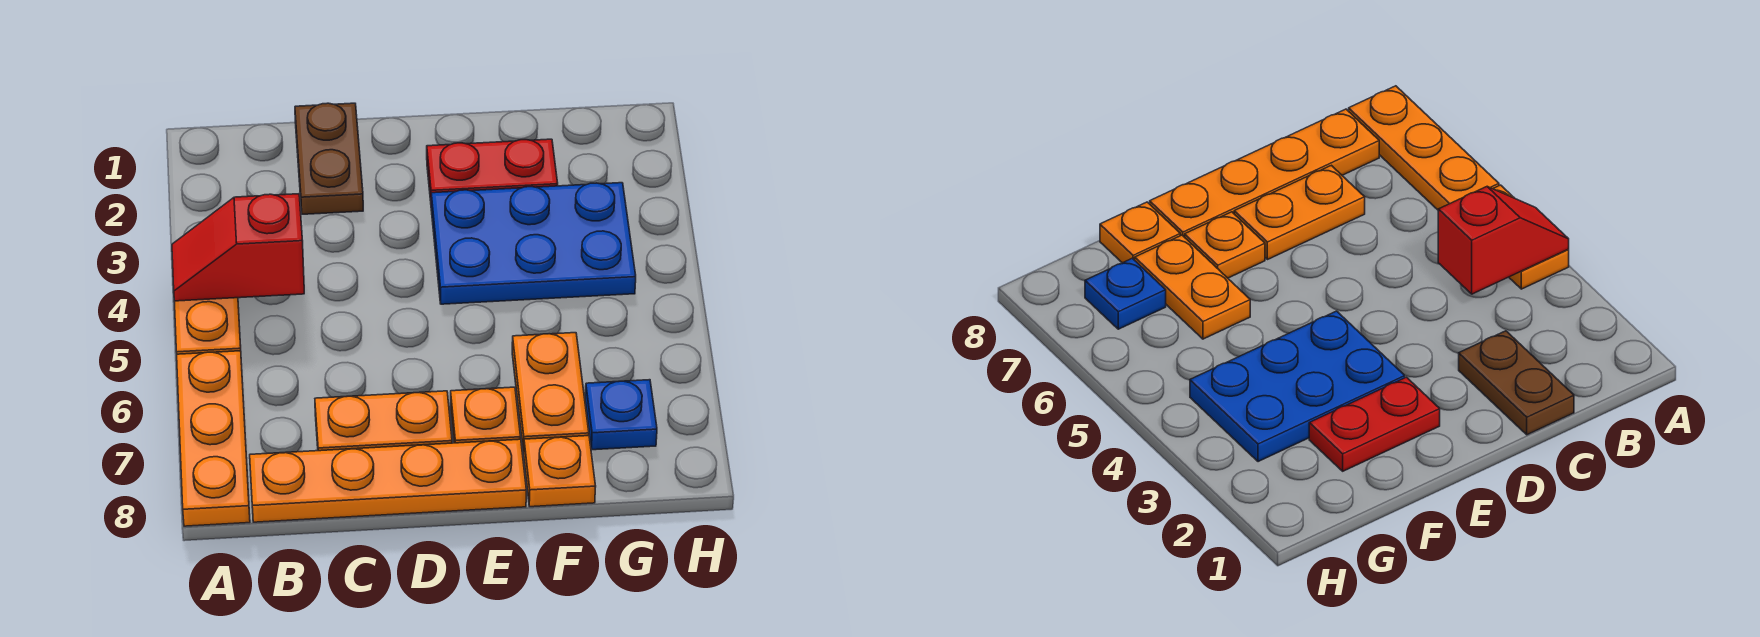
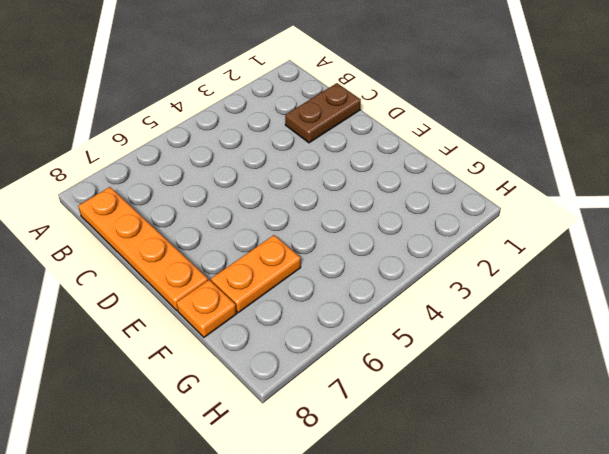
none -> orange 1x2 plate [174,298,241,354]
none -> orange 1x3 plate [177,351,250,526]
none -> orange 1x2 plate [315,391,452,451]

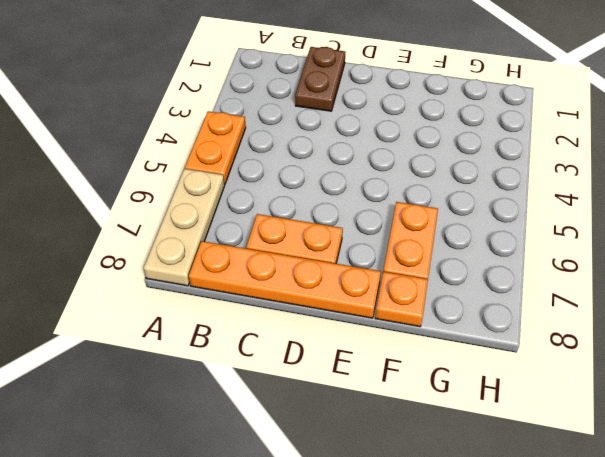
tan 1x3 plate [143,169,225,286] -> orange 1x3 plate [177,351,250,526]
none -> red 1x2 plate [427,139,558,201]
none -> blue 2x3 plate [431,183,636,304]
none -> orange 1x1 plate [451,387,521,443]

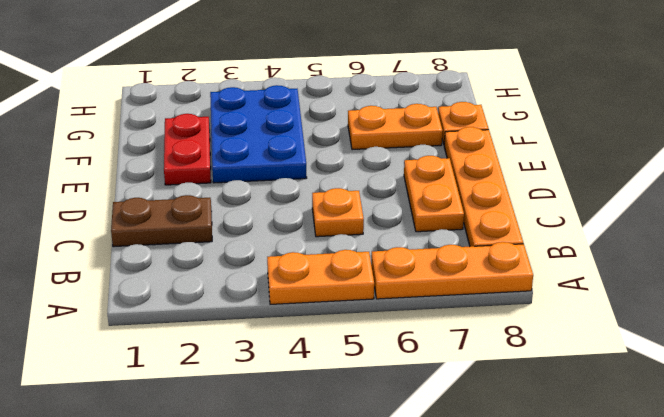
orange 1x1 plate [312,188,364,237] -> orange 1x1 plate moved to [451,387,521,443]
none -> blue 1x1 plate [585,380,657,450]
none -> red 1x2 slope [172,194,304,301]

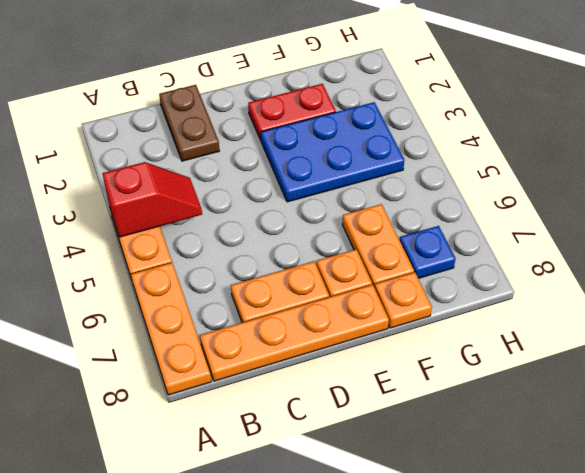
red 1x2 slope [102,162,202,237] -> red 1x2 slope turned to [172,194,304,301]

